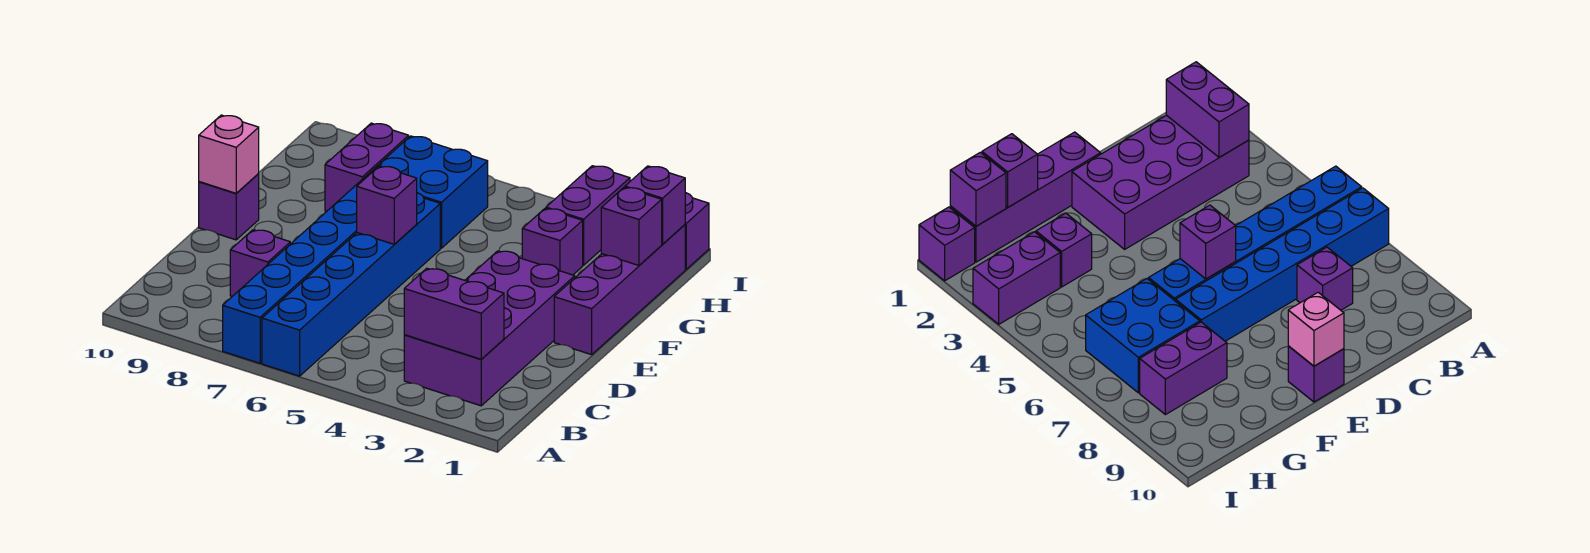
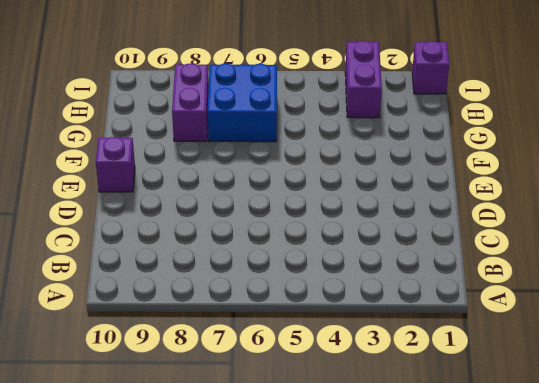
none -> blue 1x6 brick [262,193,440,376]
none -> blue 1x6 brick [223,179,364,363]
none -> purple 2x4 brick [404,251,575,406]

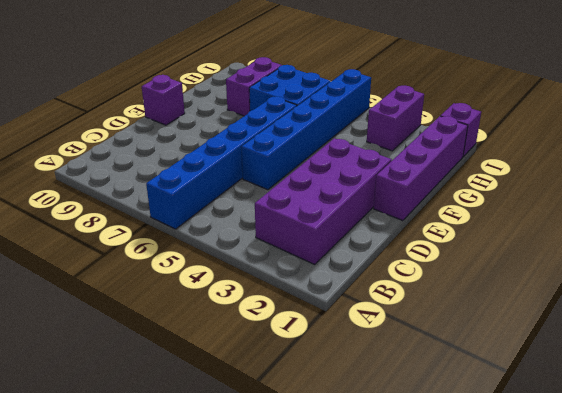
blue 1x6 brick [242,69,371,190] -> blue 1x6 brick moved to [223,179,364,363]
none -> purple 1x1 brick [230,230,290,296]
none -> purple 1x1 brick [522,208,583,275]
none -> purple 1x2 brick [404,268,504,359]

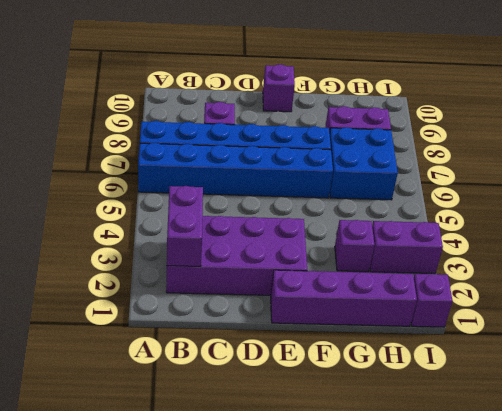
none -> purple 1x1 brick [357,166,417,244]
none -> pink 1x1 brick [199,115,259,193]
none -> purple 1x1 brick [601,187,662,265]

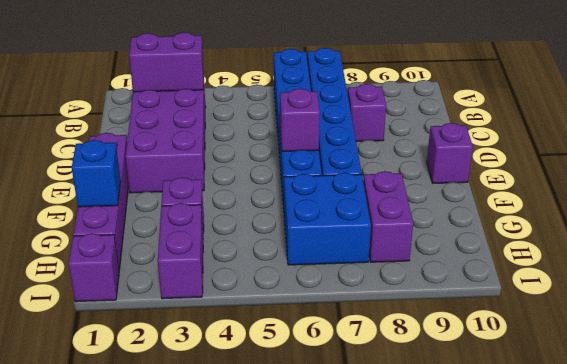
blue 1x1 brick [72,140,121,207] -> purple 1x1 brick [601,187,662,265]
none -> pink 1x1 brick [199,115,259,193]
none -> purple 1x1 brick [625,166,685,244]

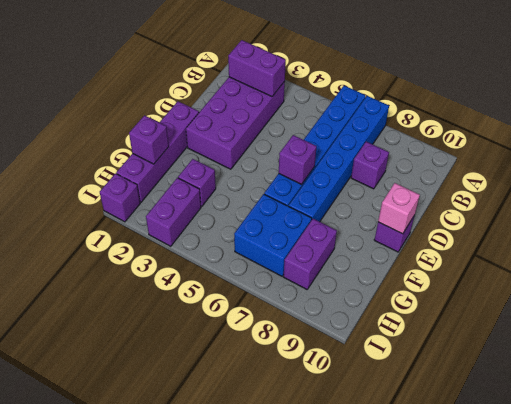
none -> purple 1x1 brick [625,166,685,244]

